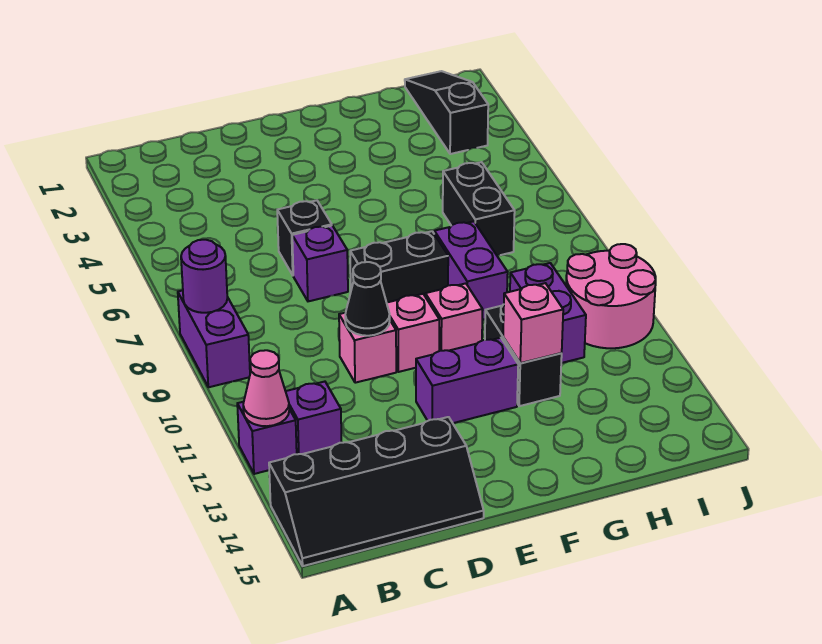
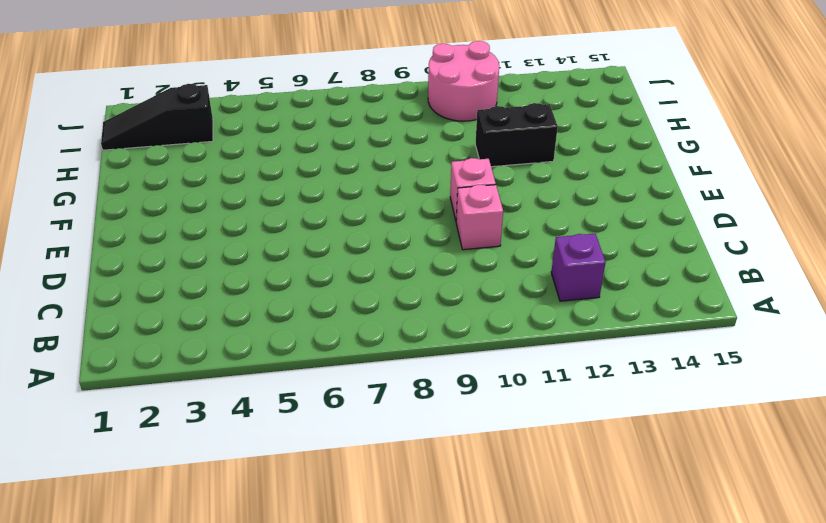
none -> purple 1x2 brick [178,291,250,387]
none -> purple 1x1 brick [237,402,297,474]
none -> black 2x4 slope [269,417,484,566]

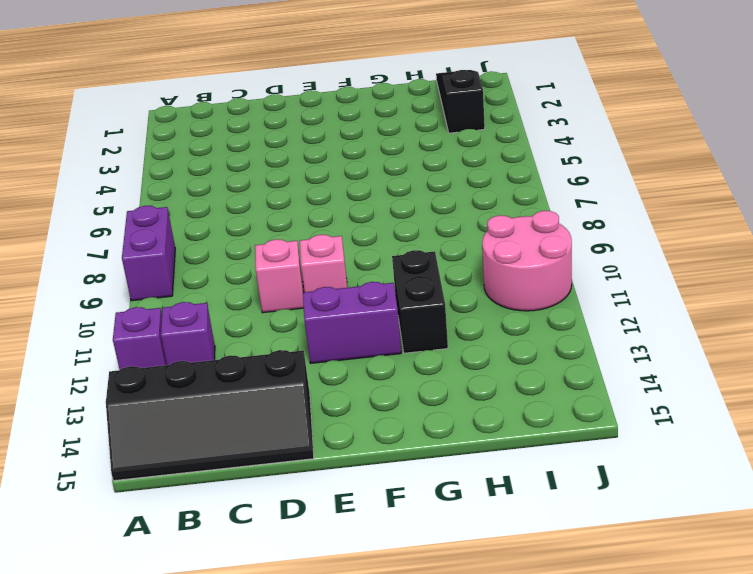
none -> black 1x1 brick [277,200,332,275]
none -> purple 1x1 brick [292,226,348,301]
none -> black 1x2 brick [350,231,448,303]

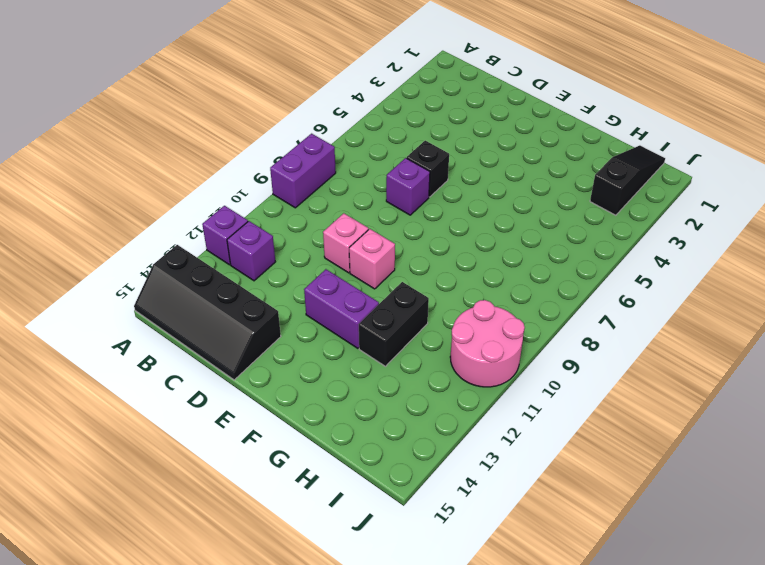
none -> black 1x2 brick [350,231,448,303]
none -> pink 1x1 brick [425,283,483,351]
none -> purple 1x2 brick [434,221,508,320]

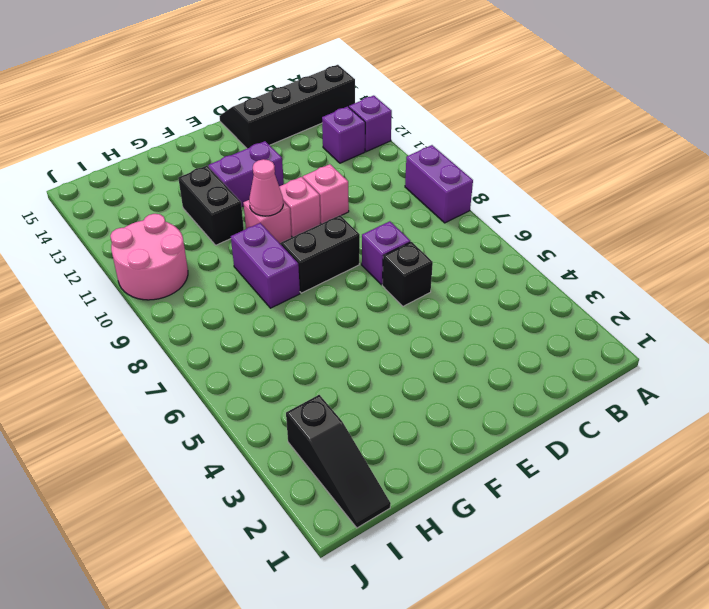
pink 1x1 cone [249,159,283,216] -> pink 1x1 cone moved to [243,350,289,426]
none -> black 1x2 brick [443,162,515,256]
none -> purple 1x2 brick [510,263,586,363]
none -> purple 1x1 round brick [181,240,227,313]

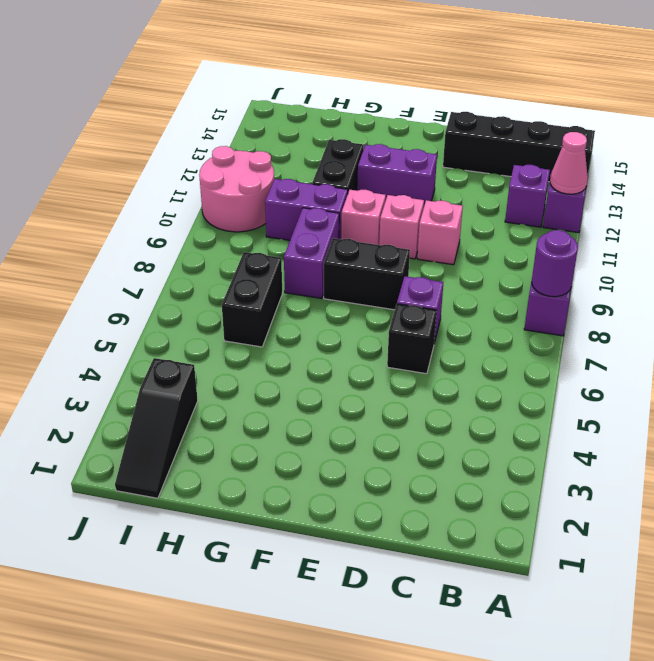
purple 1x2 brick [265,179,348,240] -> purple 1x2 brick turned to [510,263,586,363]
none -> black 1x1 cone [345,262,390,336]
none -> pink 1x1 brick [503,283,563,363]

